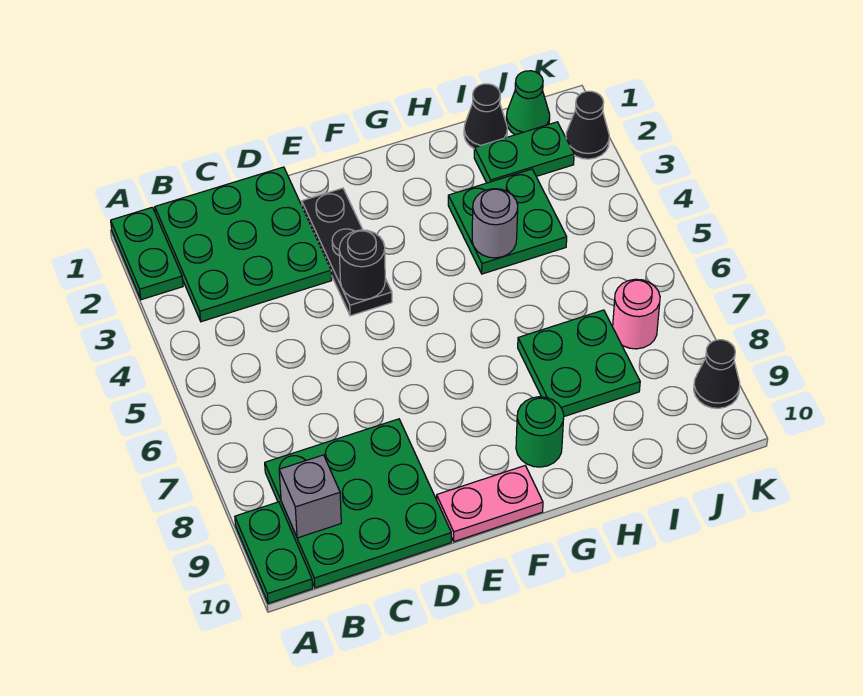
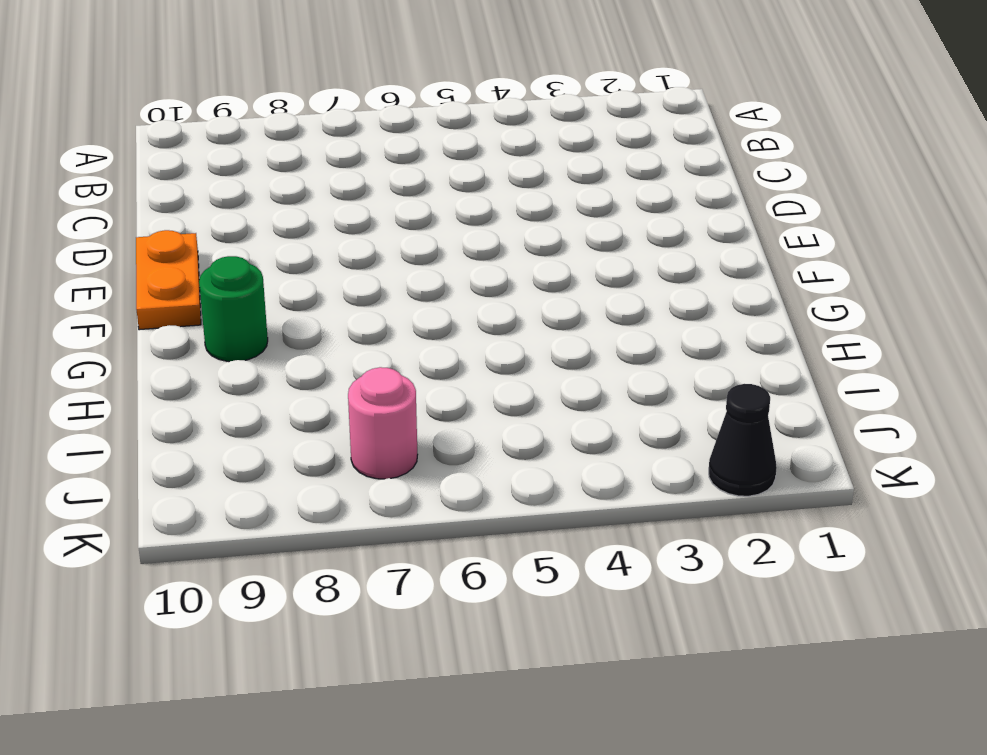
orange 1x2 plate [136,230,201,330] -> pink 1x2 plate [437,466,543,542]
none -> green 1x2 plate [111,207,183,300]
none -> green 1x2 plate [235,502,313,603]
none -> green 3x3 plate [155,167,332,322]

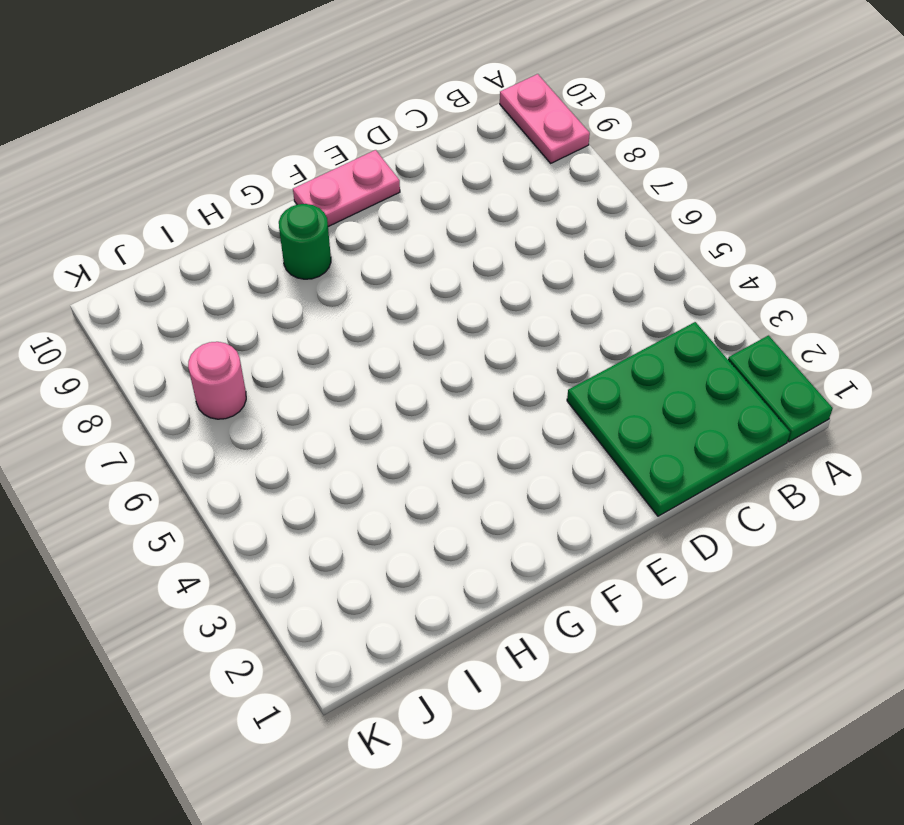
pink 1x2 plate [500,74,590,163] -> green 1x2 plate [235,502,313,603]
none -> green 3x3 plate [265,419,451,588]
none -> black 1x3 plate [302,188,392,316]
none -> green 2x2 plate [448,169,567,274]

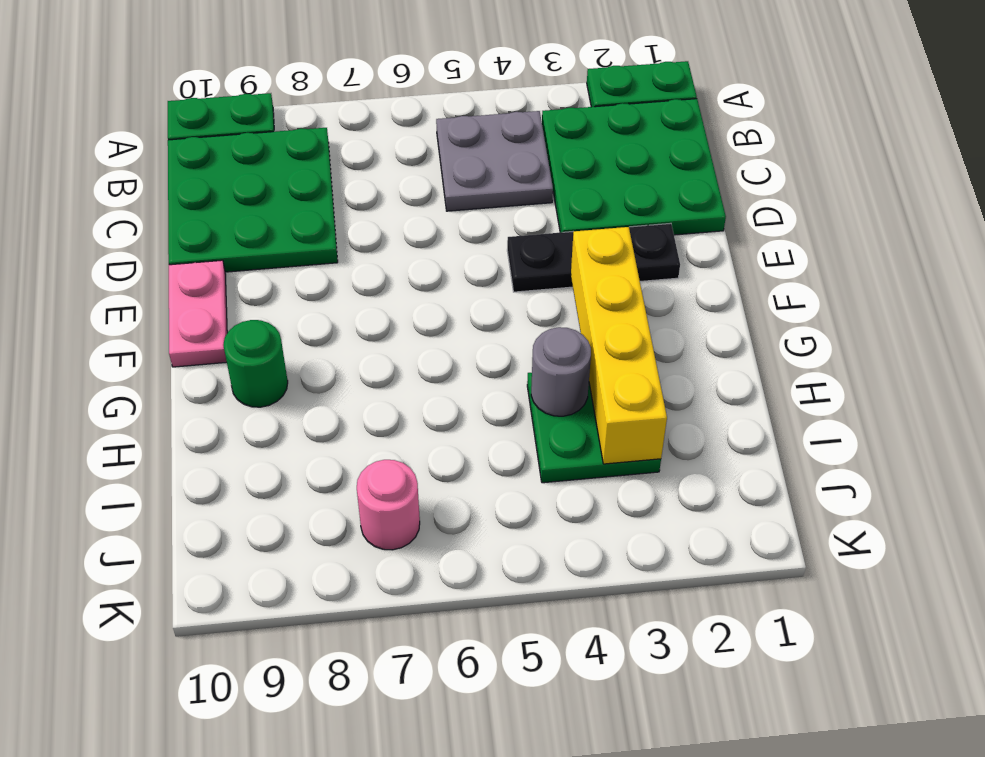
grey 2x2 plate [436,111,553,211] -> none
yellow 1x4 brick [571,227,667,464] -> none
none -> green 2x2 plate [518,310,640,416]
none -> black 1x1 cone [464,84,507,148]
none -> green 1x2 plate [474,122,574,183]

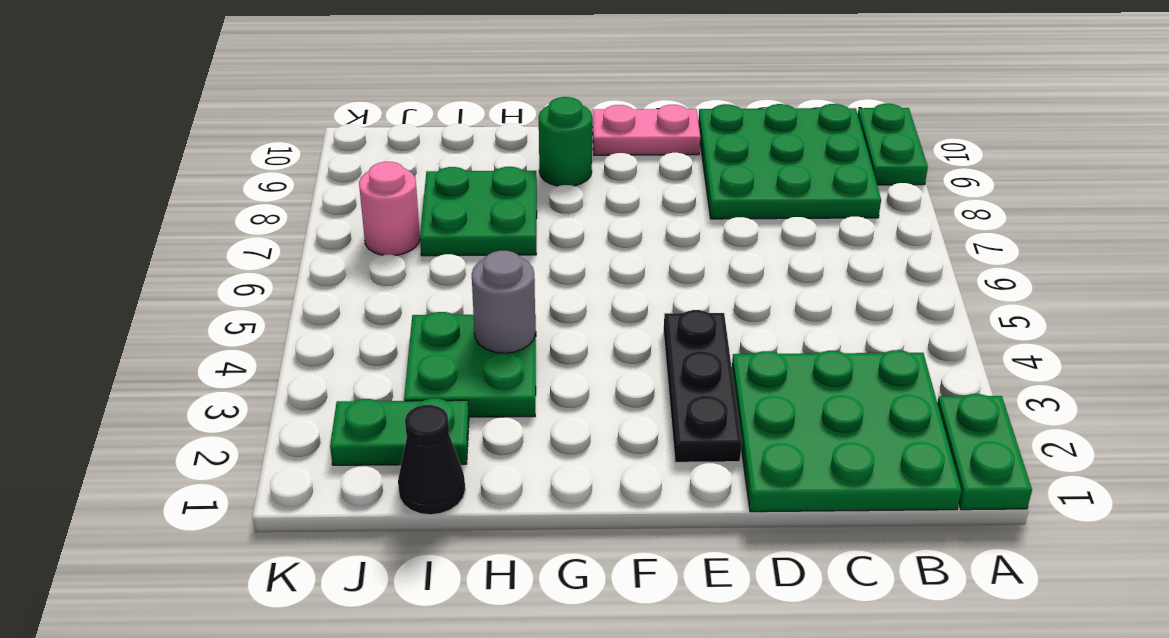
none -> green 1x1 cone [506,71,550,135]
none -> black 1x1 cone [566,91,609,159]
none -> black 1x1 cone [694,340,740,408]

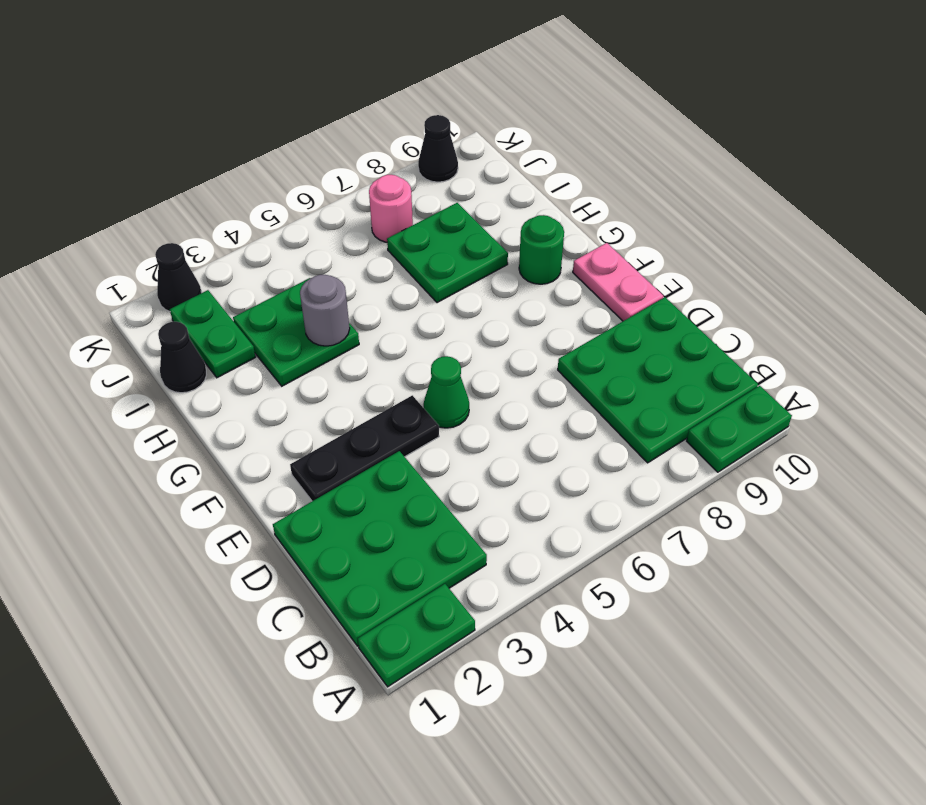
green 1x1 cone [424,356,469,428] -> green 1x1 cone moved to [506,71,550,135]
none -> grey 1x1 brick [279,455,341,538]
none -> black 1x1 round brick [339,230,385,300]

